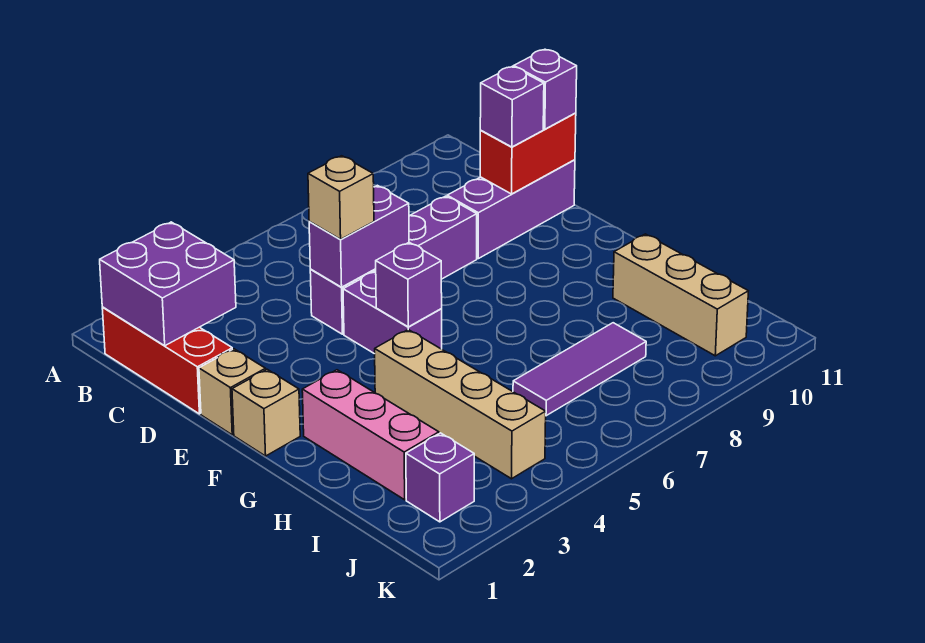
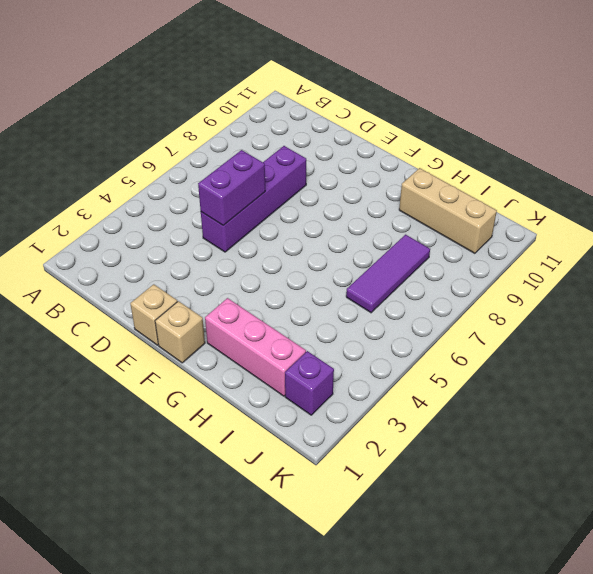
none -> red 1x3 brick [102,307,232,414]
none -> purple 1x3 brick [447,160,575,259]
none -> purple 1x2 brick [343,271,442,354]

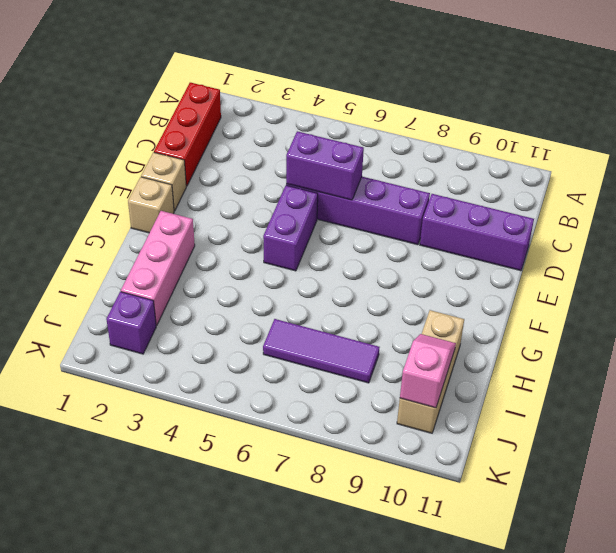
pink 1x2 slope [400,334,456,408] -> none
none -> tan 1x4 brick [375,330,546,479]
none -> purple 2x2 brick [100,222,236,346]
none -> red 1x2 brick [480,113,576,194]

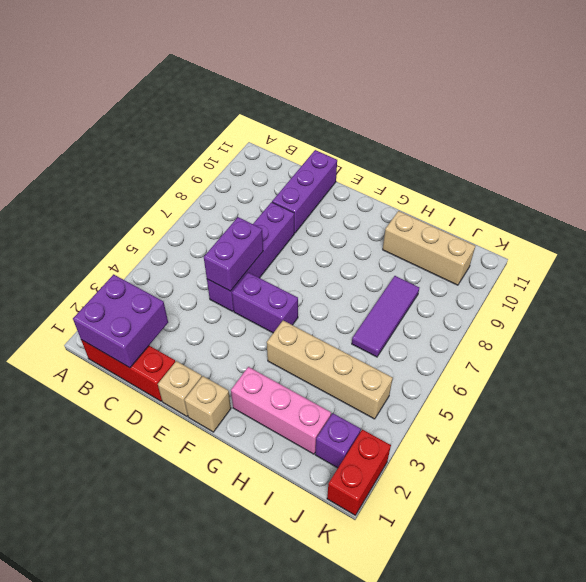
red 1x2 brick [327,430,391,515] -> red 1x2 brick moved to [480,113,576,194]
none -> purple 1x1 brick [376,242,442,327]
none -> tan 1x1 brick [308,156,374,239]
none -> purple 1x1 brick [480,66,544,147]

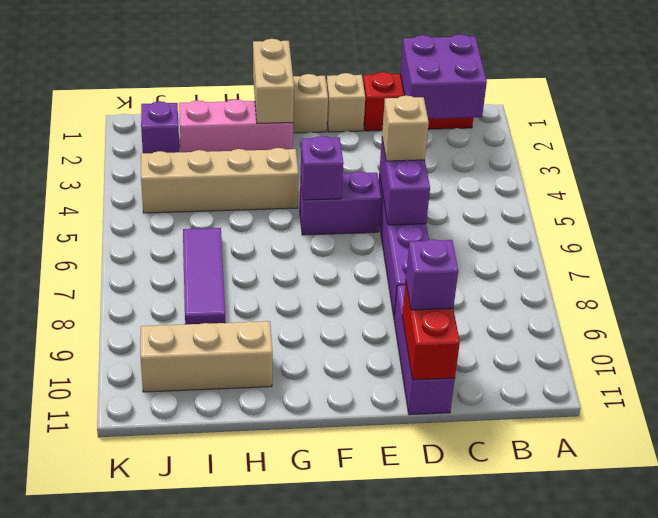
tan 1x2 brick [253,39,294,123] -> none
none -> purple 1x1 brick [514,49,577,129]

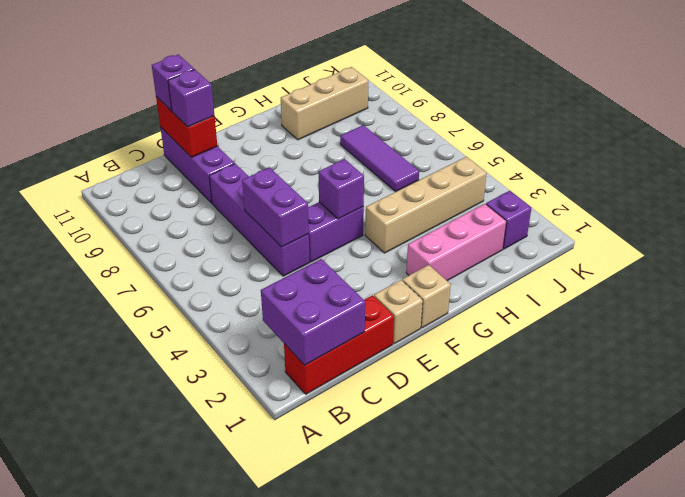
none -> tan 1x1 brick [308,156,374,239]

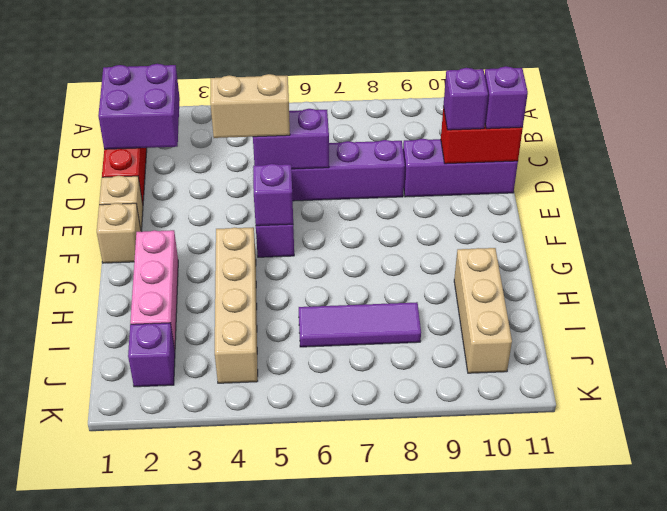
tan 1x2 brick [210,74,290,138] -> tan 1x1 brick [308,156,374,239]

